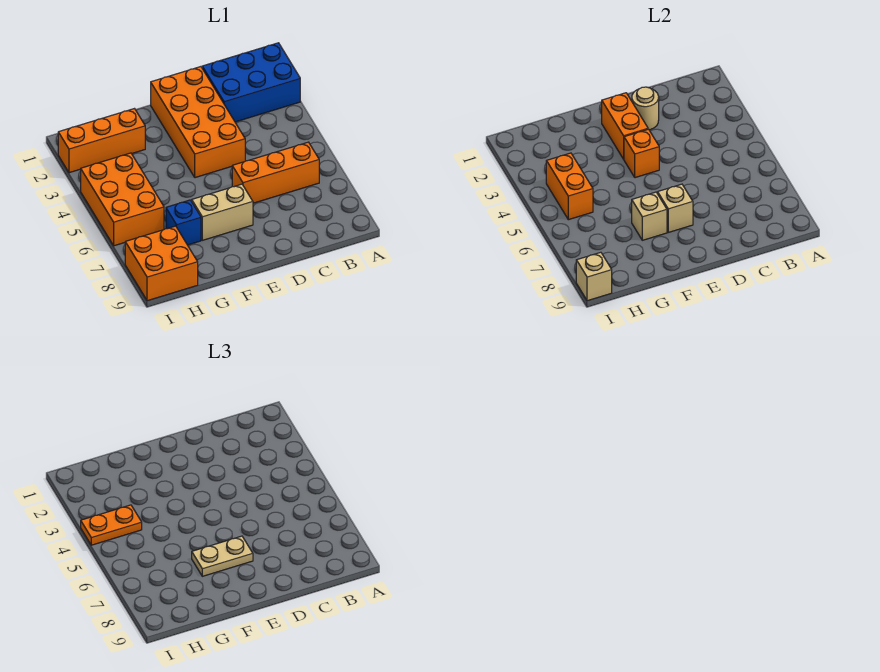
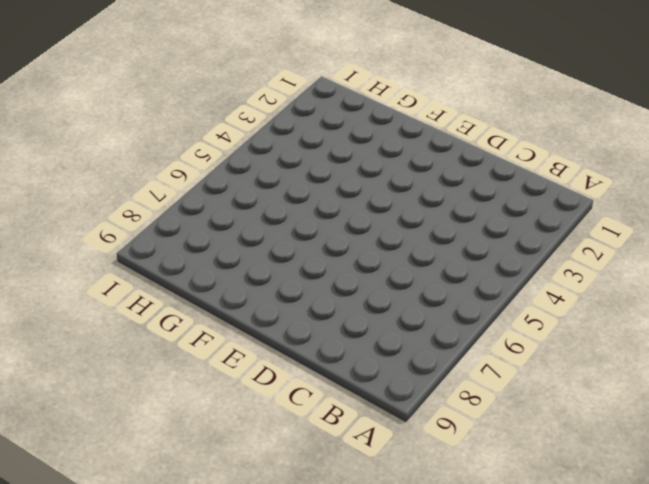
none -> blue 2x3 brick [202,43,300,122]
none -> orange 1x3 brick [232,142,319,203]
none -> orange 2x4 brick [151,67,245,178]

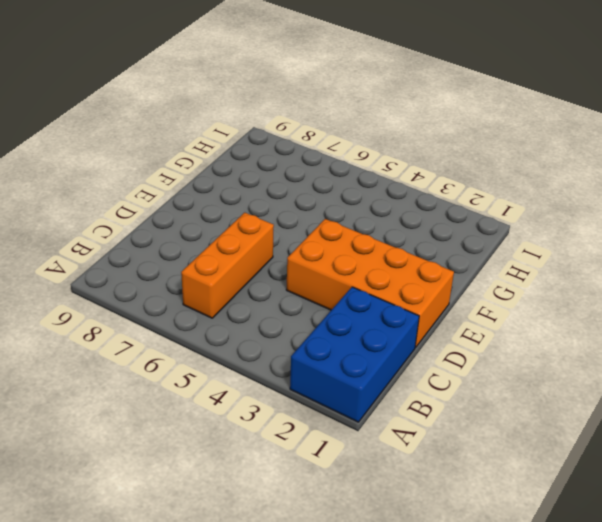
none -> tan 1x2 brick [192,184,253,240]
none -> orange 1x3 brick [58,109,145,173]
none -> blue 1x1 brick [166,200,201,245]

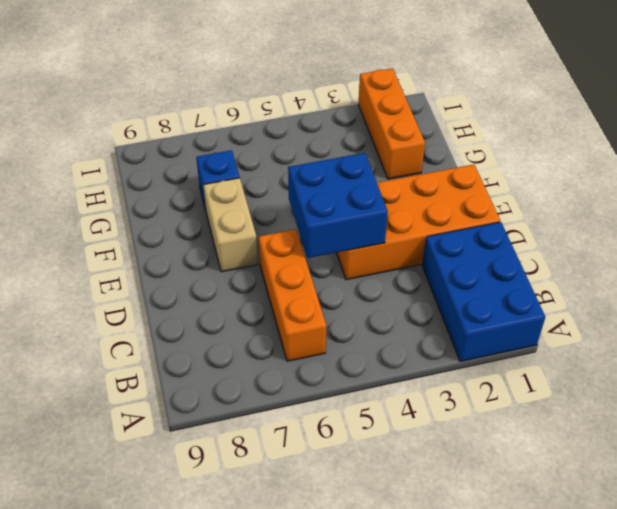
blue 2x2 brick [288,153,388,258] -> orange 1x1 brick [624,129,659,178]
none -> orange 2x3 brick [81,153,164,246]
none -> orange 2x2 brick [125,226,198,301]
none -> tan 1x1 round brick [632,87,659,130]

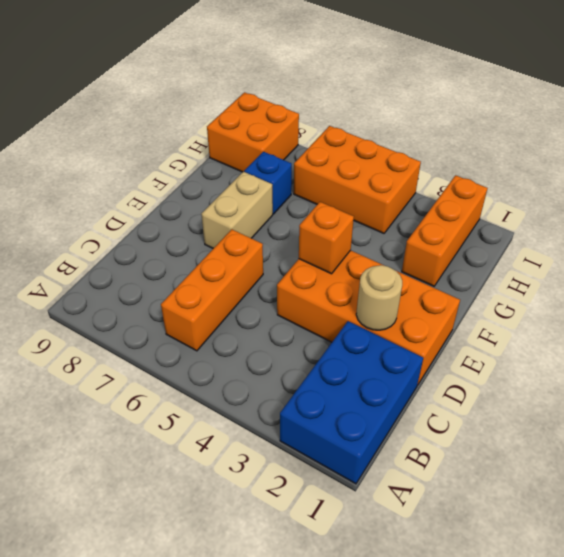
none -> orange 1x2 brick [602,93,648,159]
none -> tan 1x1 brick [658,184,693,232]
none -> tan 1x1 brick [632,192,667,240]

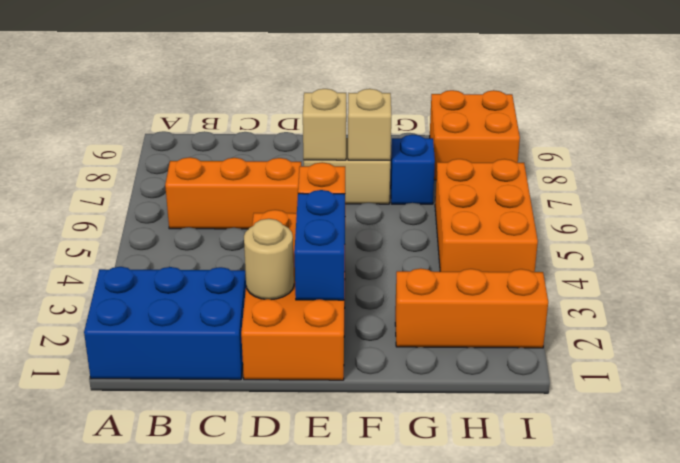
blue 1x2 brick [294,190,345,300] -> orange 1x2 brick [602,93,648,159]
none -> orange 1x2 brick [546,153,593,220]
none -> tan 1x1 brick [576,252,612,301]
none -> tan 1x2 plate [192,536,253,576]

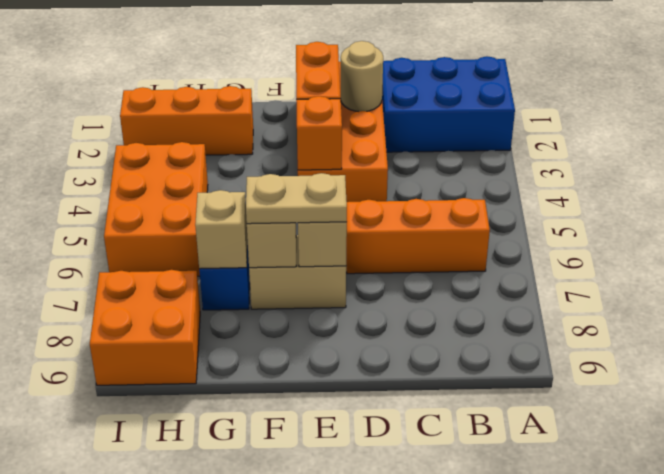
tan 1x1 brick [195,190,247,269] -> tan 1x1 brick moved to [576,252,612,301]
none -> orange 1x2 brick [546,153,593,220]
none -> orange 1x2 plate [81,505,142,545]

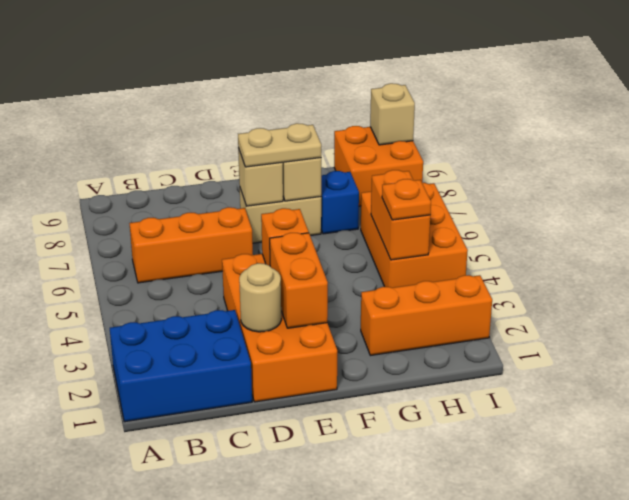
orange 1x1 plate [382,179,431,220] -> orange 1x2 plate [81,505,142,545]

